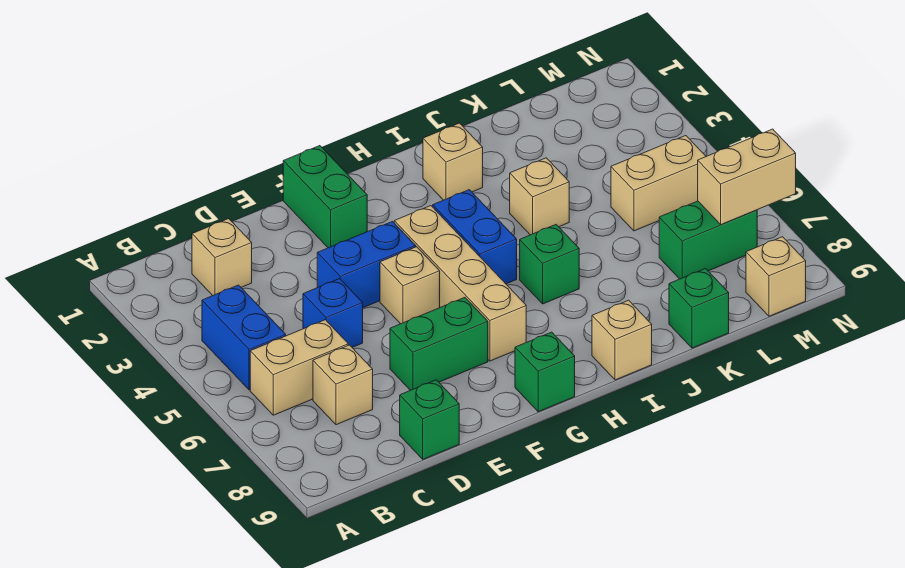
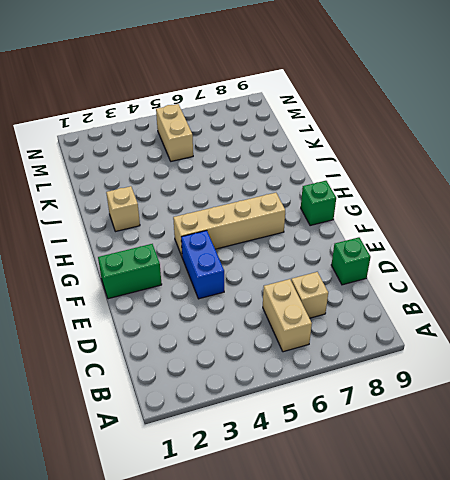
none -> blue 1x2 brick [202,285,286,390]
none -> tan 1x1 brick [192,219,252,296]
none -> blue 1x1 brick [303,279,363,347]

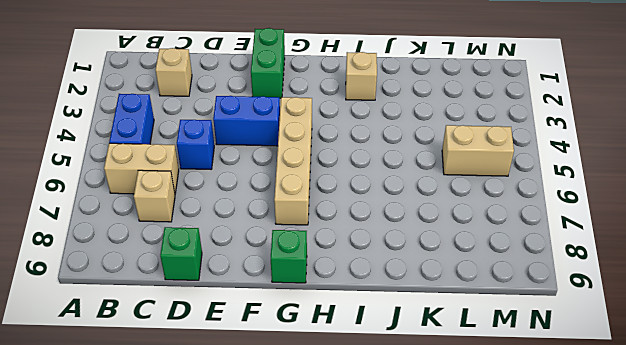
none -> green 1x2 brick [390,298,488,390]
none -> tan 1x1 brick [380,247,440,324]
none -> blue 1x2 brick [433,190,517,284]

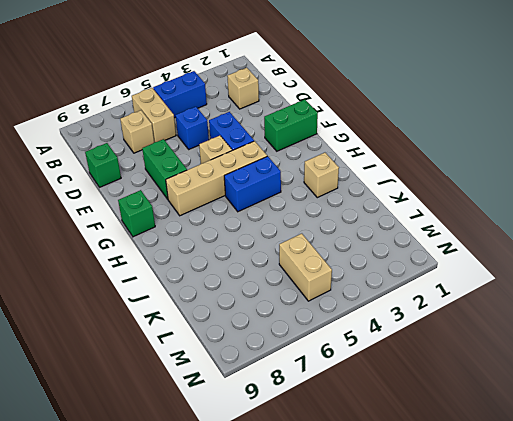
none -> green 1x1 brick [520,225,579,304]
none -> tan 1x1 brick [592,300,652,380]
none -> tan 1x1 brick [510,158,569,235]

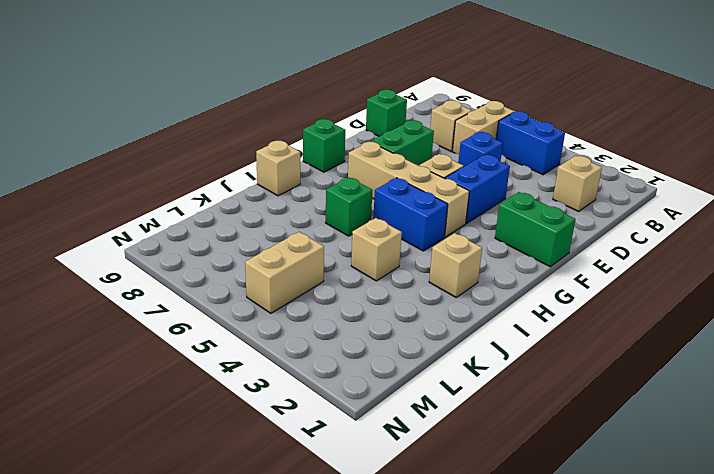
none -> green 1x1 brick [669,269,729,348]
none -> green 1x2 brick [659,201,757,279]
none -> tan 1x1 brick [746,237,806,316]

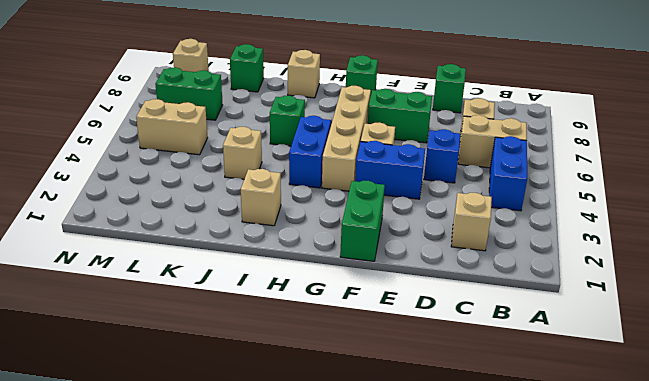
none -> tan 1x2 brick [698,129,796,224]

